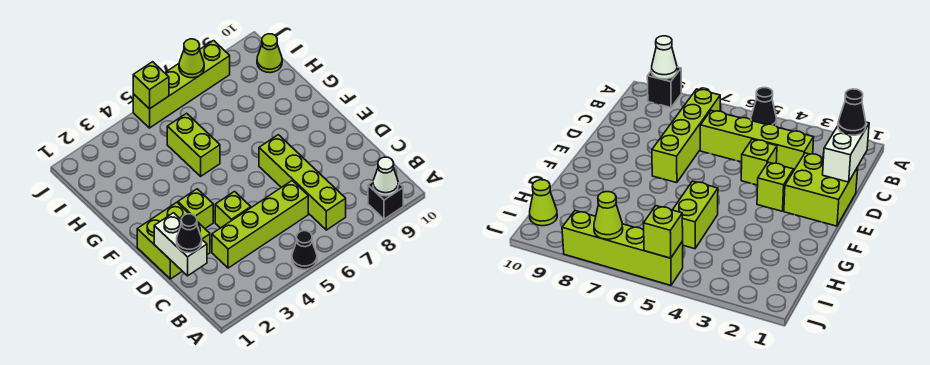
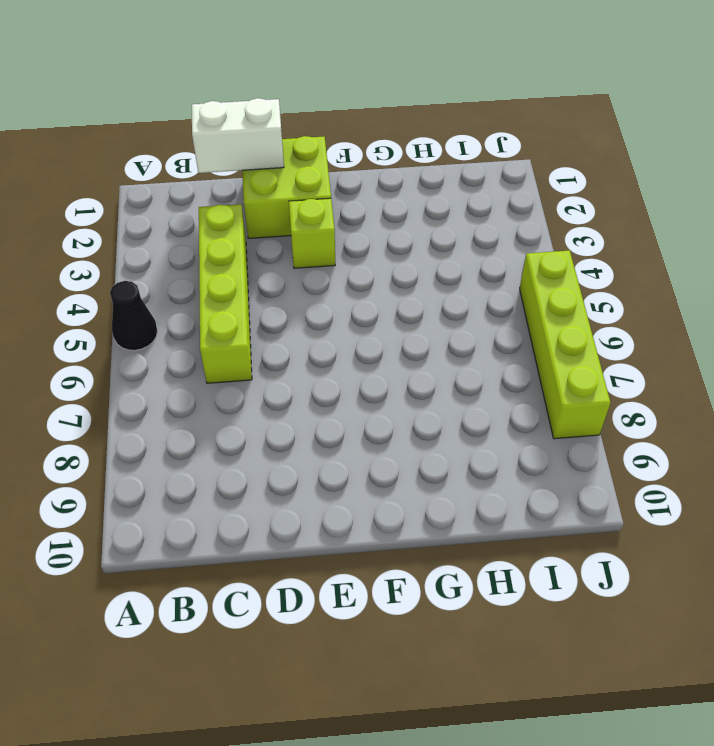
none -> black 1x1 brick [368,182,403,219]
none -> lime 1x4 brick [259,135,346,230]
none -> lime 1x1 brick [215,192,251,228]

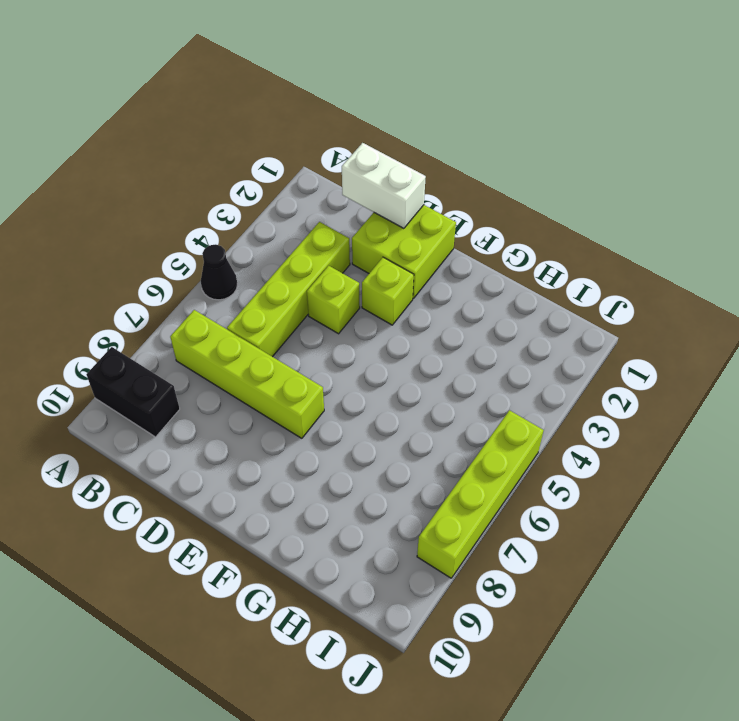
black 1x2 brick [86,347,180,437] -> black 1x1 brick [368,182,403,219]
none -> lime 1x2 brick [167,113,220,176]
none -> lime 1x1 cone [257,34,282,73]
none -> white 1x1 cone [373,157,398,196]

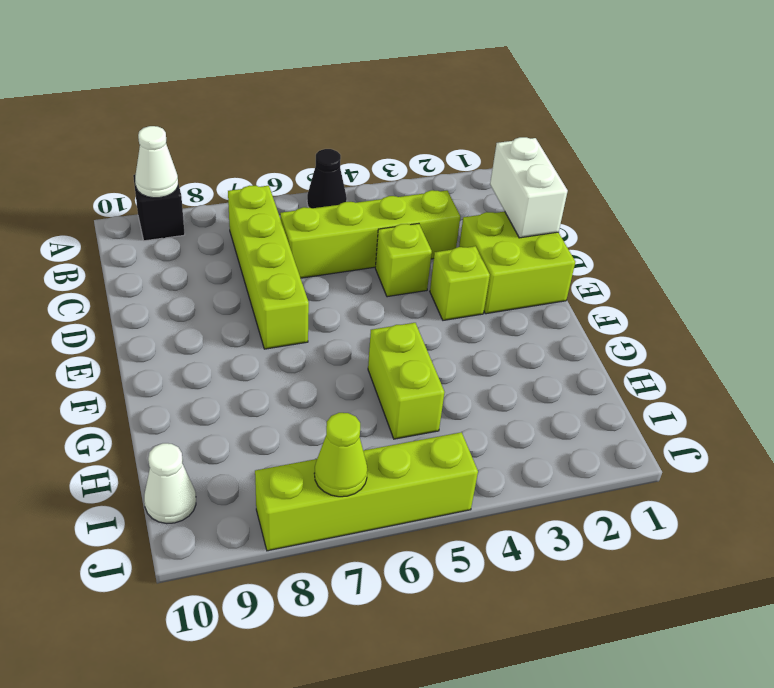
white 1x1 cone [144,443,196,524] -> lime 1x1 cone [257,34,282,73]
none -> lime 1x1 brick [133,62,169,109]
none -> black 1x1 cone [177,214,202,253]

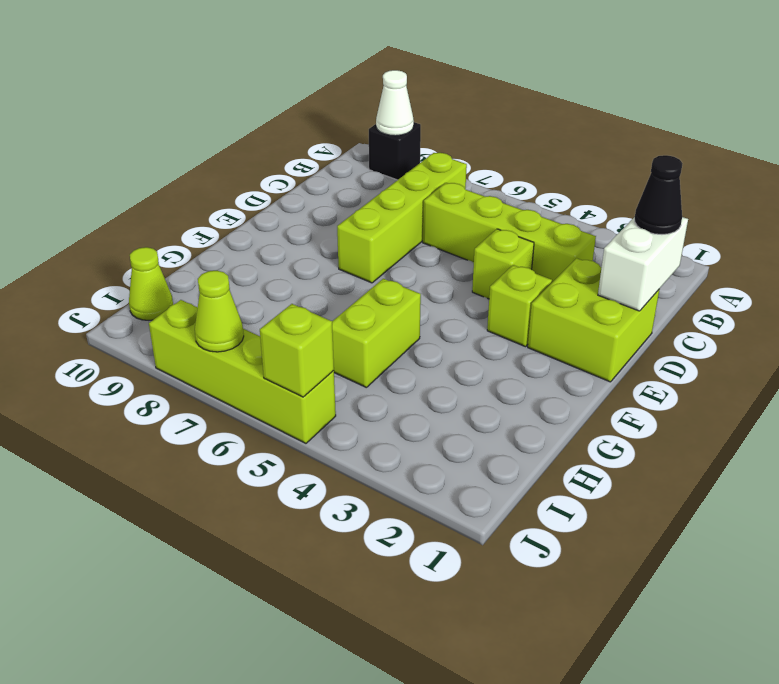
none -> black 1x1 cone [292,231,317,269]

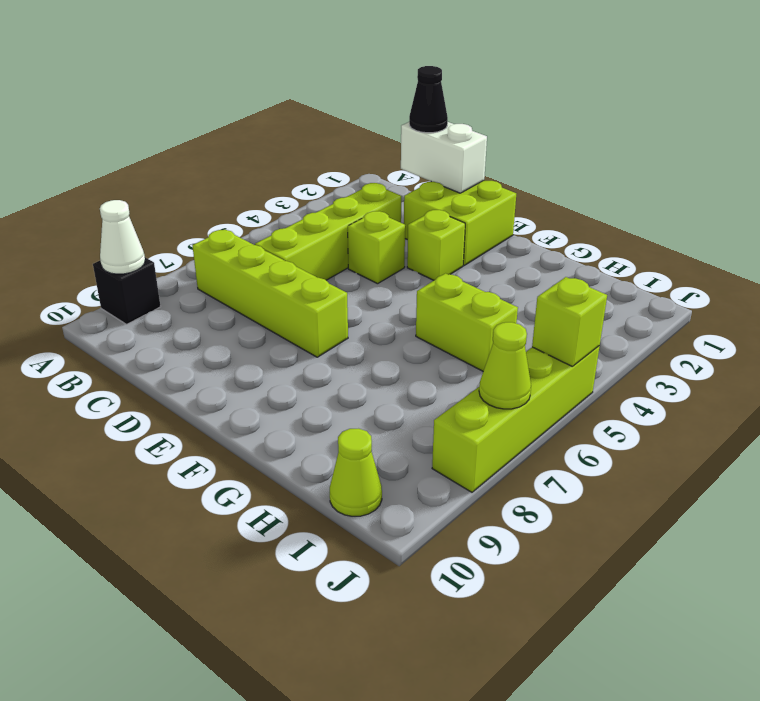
none -> black 1x1 cone [292,231,317,269]

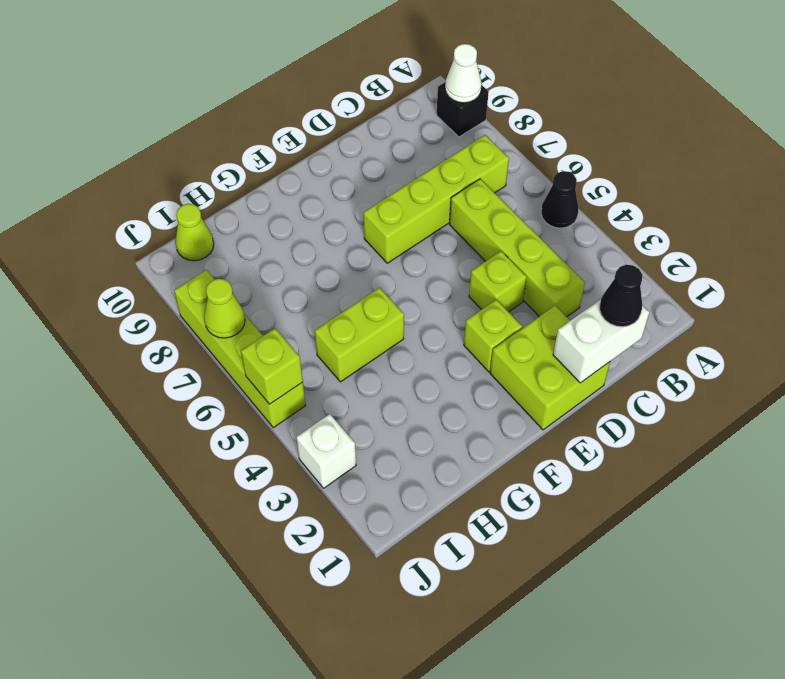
white 1x1 brick [296,414,356,488] -> none

